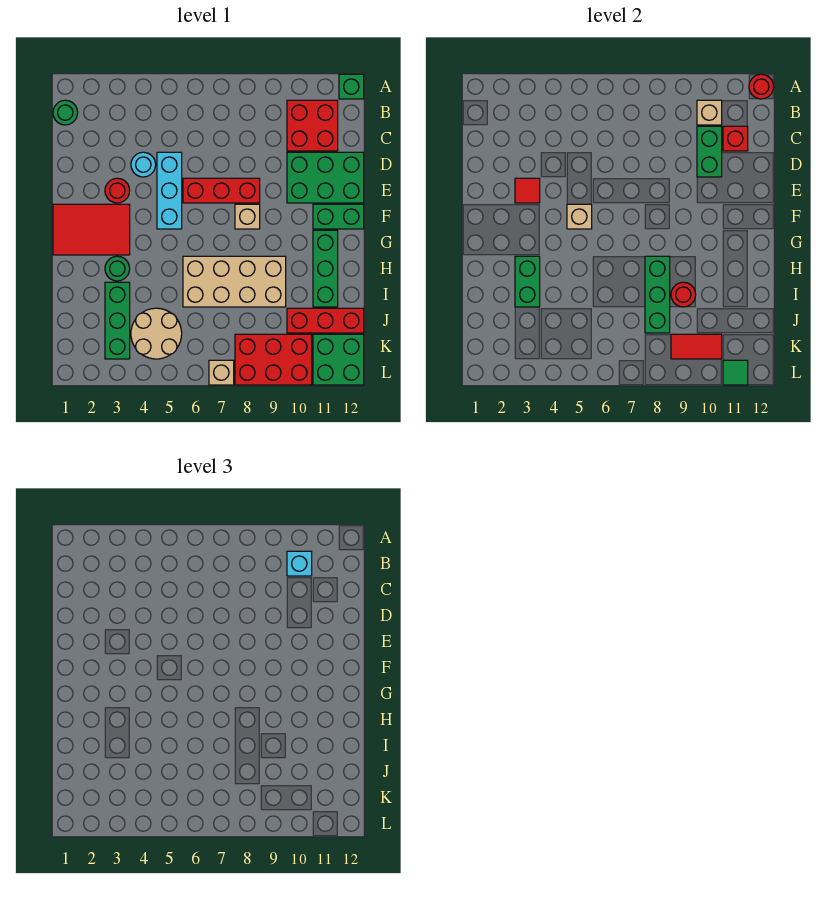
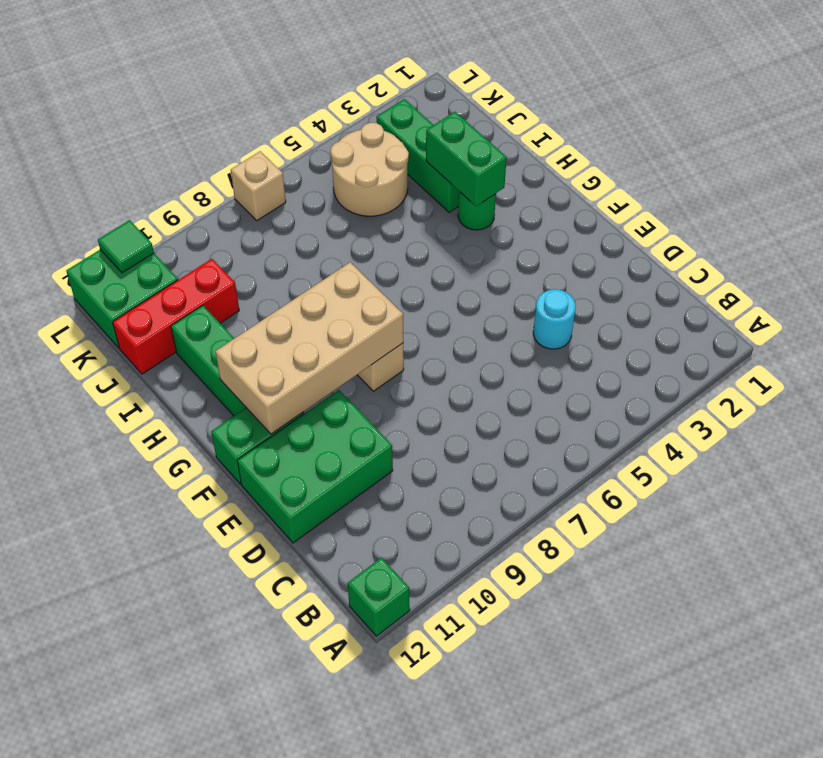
tan 2x4 brick [215,262,403,434] -> tan 2x4 brick moved to [183,256,286,307]
none -> green 1x1 round brick [53,100,78,125]
none -> red 2x2 brick [287,100,338,151]
none -> cyan 1x3 brick [157,152,182,229]
none -> red 1x1 round brick [105,178,130,203]

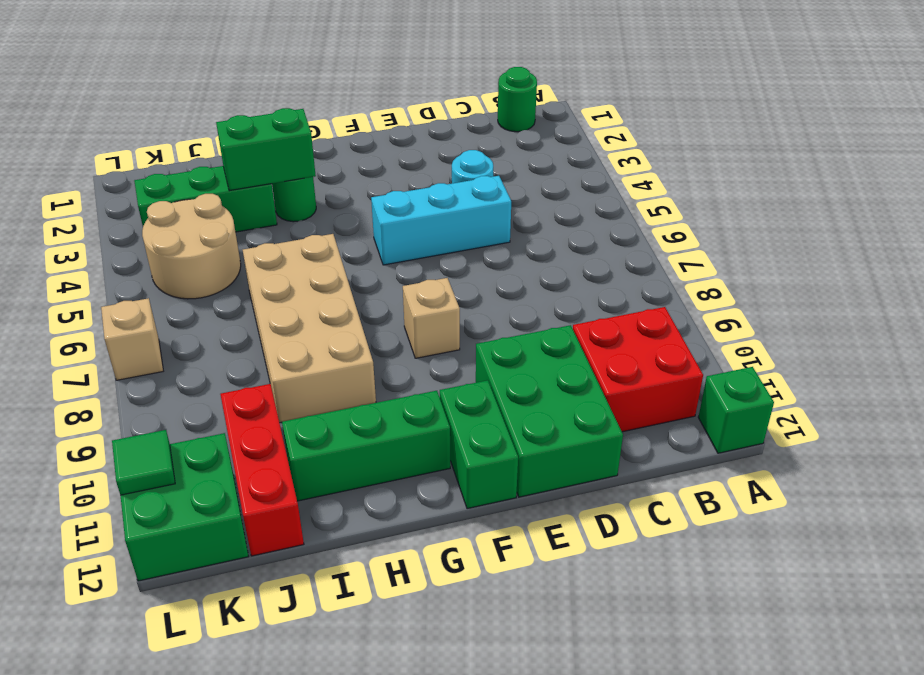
none -> red 1x1 round brick [105,178,130,203]
none -> red 1x3 brick [183,178,260,203]
none -> red 2x3 tile [53,204,130,255]
none -> red 2x3 brick [235,334,312,385]

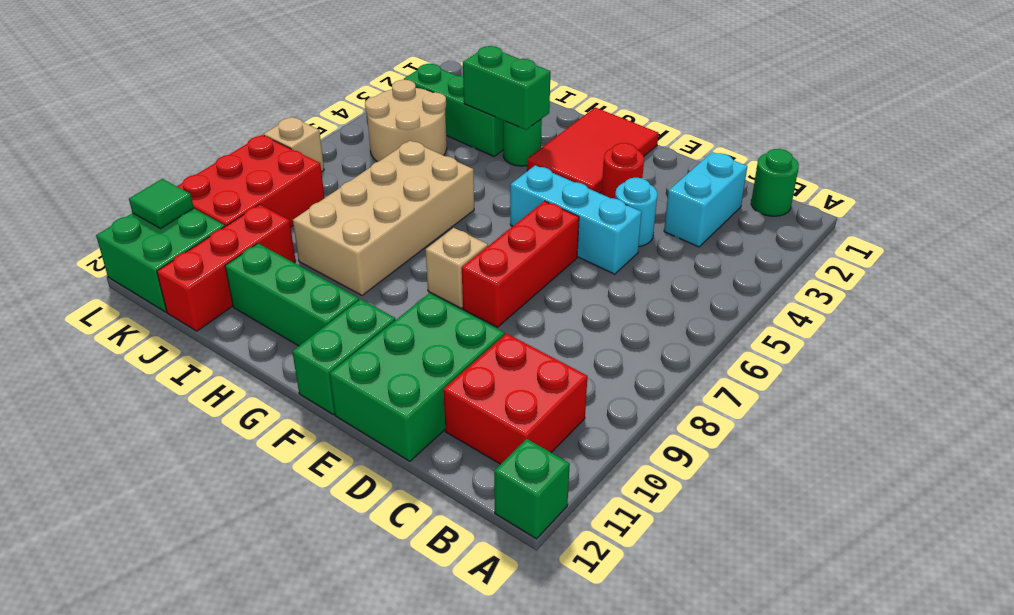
cyan 1x2 brick [664,152,747,247] -> none
none -> red 1x1 round brick [749,74,774,99]
none -> tan 1x1 brick [697,100,722,125]
none -> green 1x2 brick [697,126,722,177]
none -> red 1x1 brick [723,126,748,151]

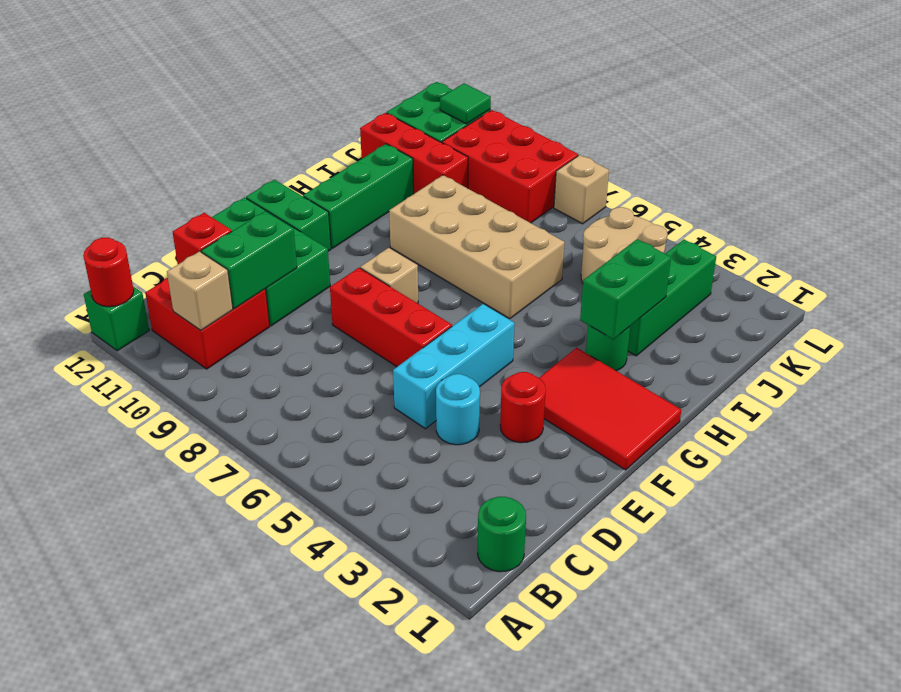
none -> red 1x1 tile [515,178,540,203]
none -> tan 1x1 brick [567,204,592,229]
none -> green 1x3 brick [645,256,670,333]
none -> red 1x1 round brick [671,282,696,307]

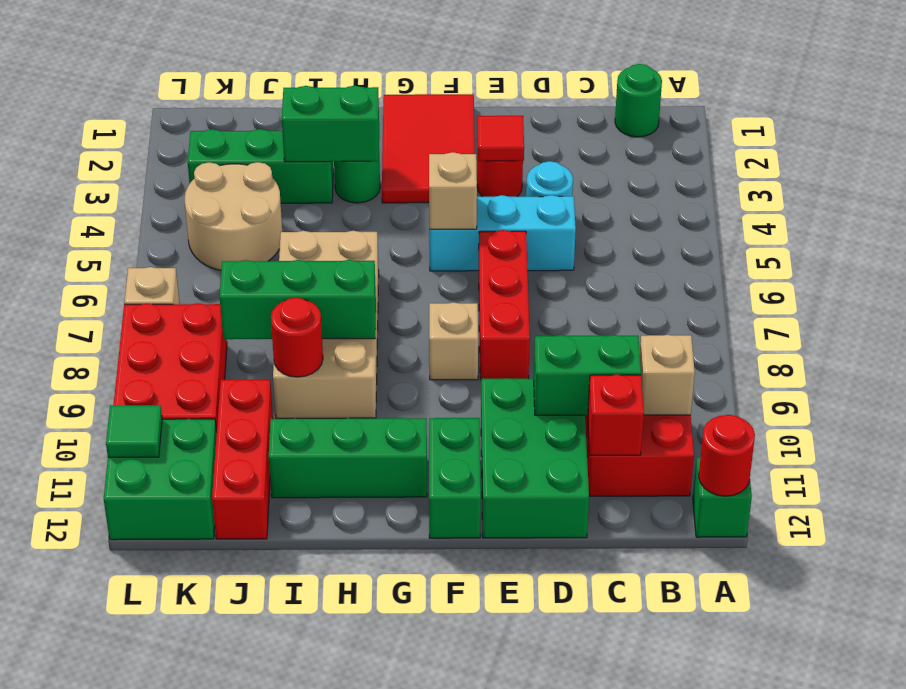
none -> red 1x2 tile [671,334,722,359]
none -> cyan 1x1 brick [287,551,312,576]

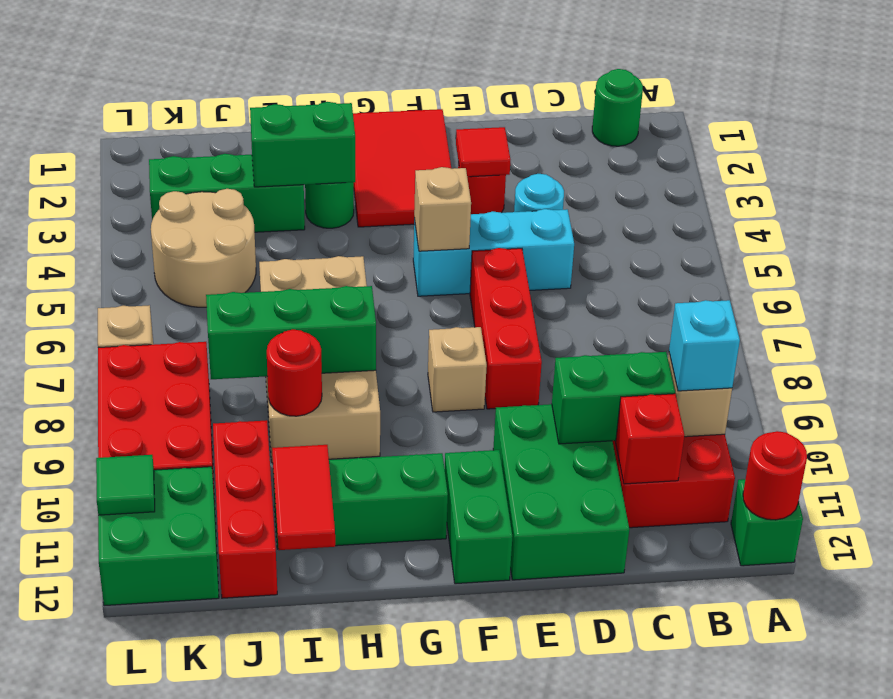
red 1x2 tile [272,445,335,550] -> red 1x2 tile moved to [671,334,722,359]

